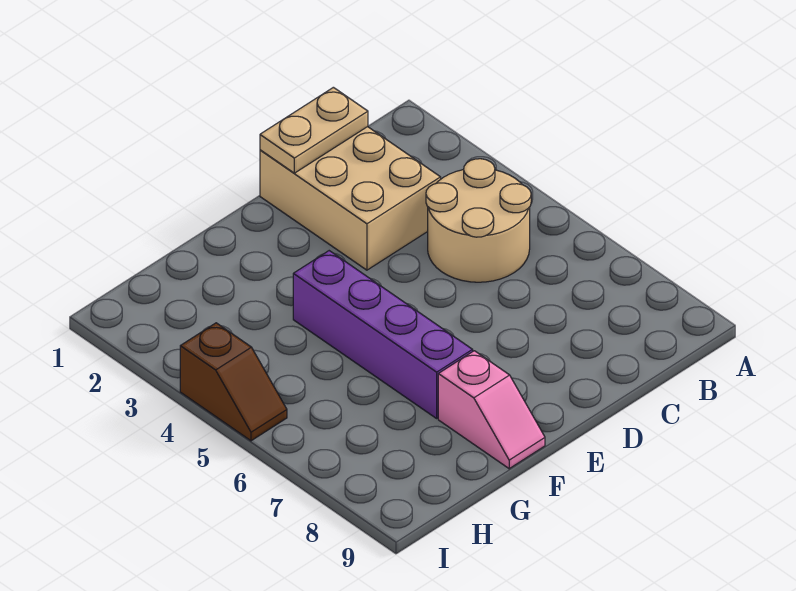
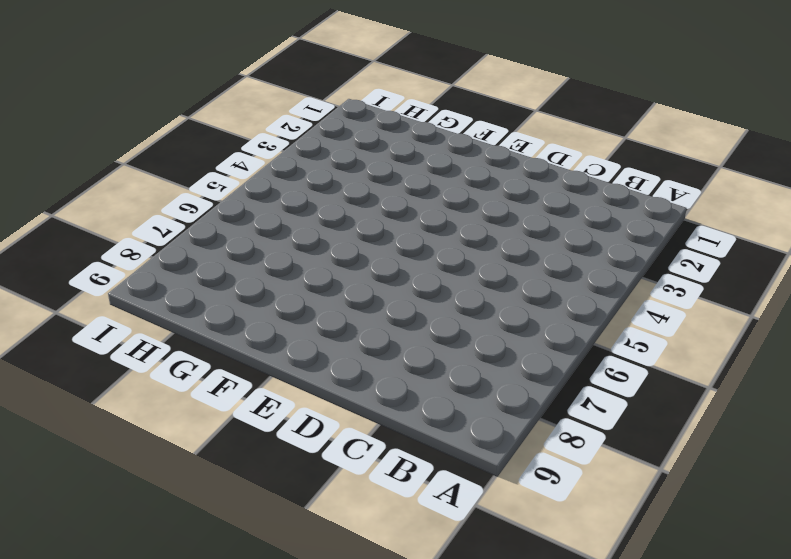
none -> tan 2x2 round brick [426,159,531,282]
none -> tan 2x3 brick [260,127,441,270]

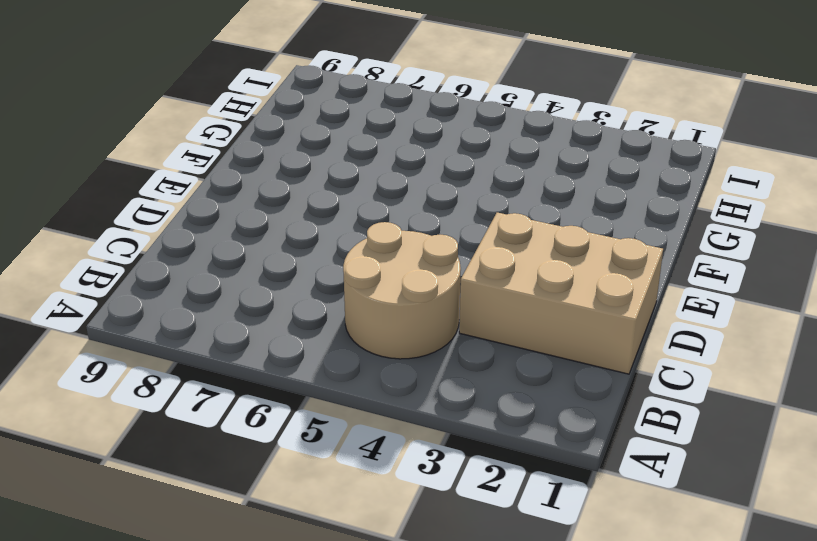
none -> purple 1x4 brick [293,251,473,418]
none -> pink 1x2 slope [438,351,545,469]

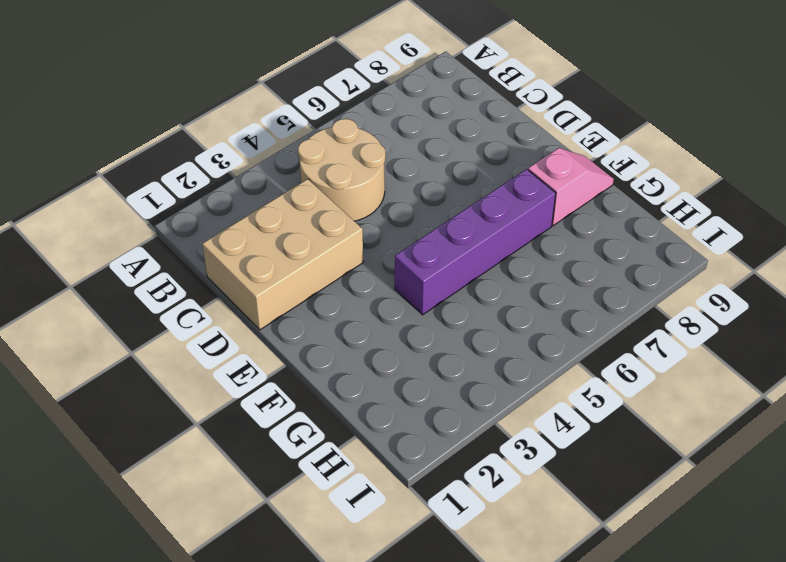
none -> brown 1x2 slope [180,323,287,441]
none -> tan 1x2 plate [260,87,368,173]

